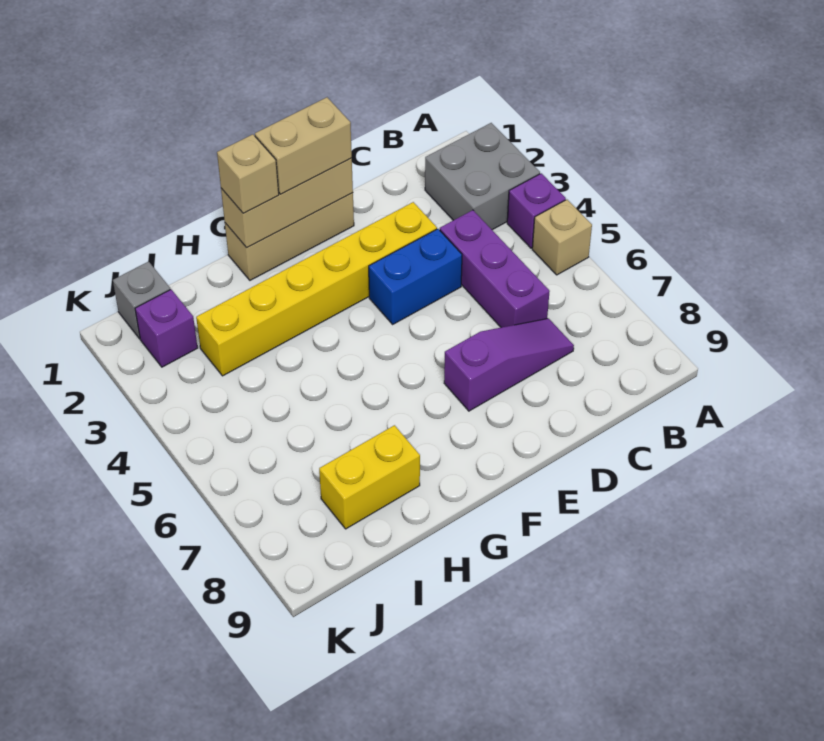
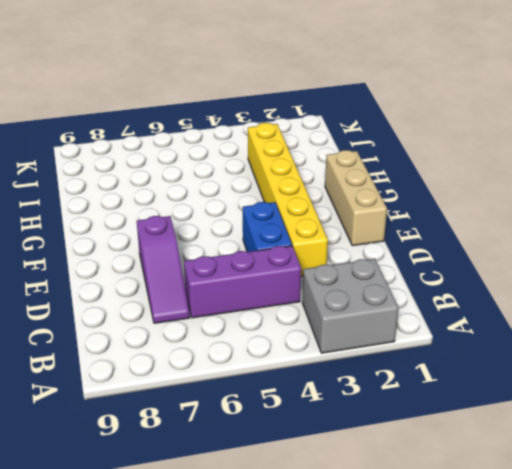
none -> purple 1x1 brick [507,173,566,248]
none -> tan 1x1 brick [532,200,592,275]
none -> yellow 1x2 brick [319,425,420,529]

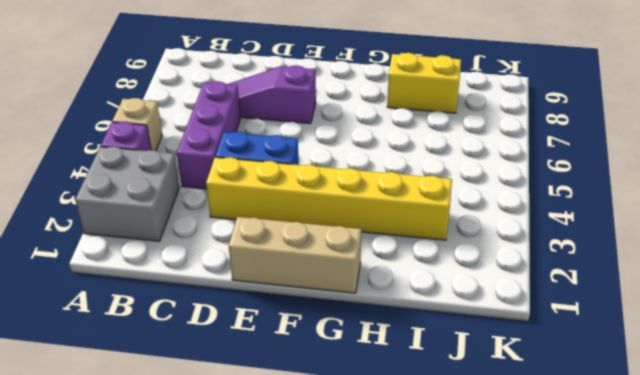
none -> grey 1x1 brick [113,262,170,339]
none -> purple 1x1 brick [135,289,198,367]
none -> tan 1x3 brick [221,158,353,248]

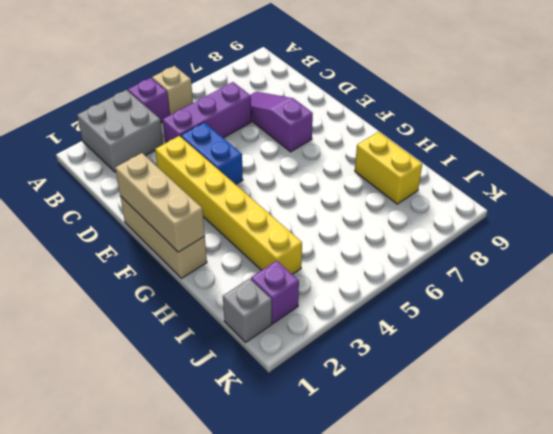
none -> tan 1x2 brick [255,97,352,194]
none -> tan 1x1 brick [217,134,279,213]

